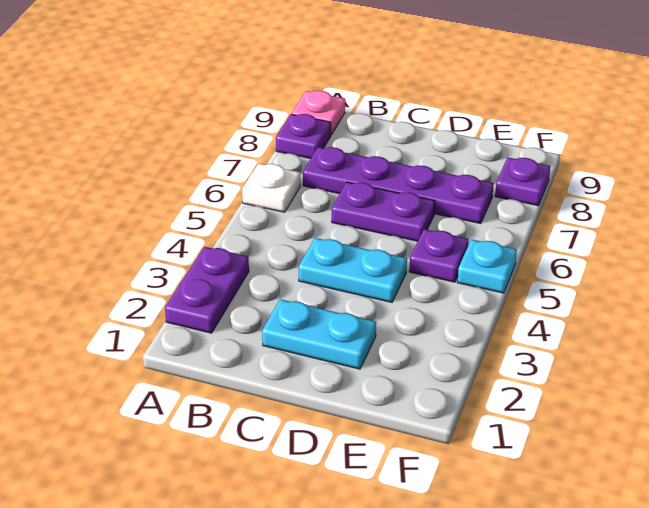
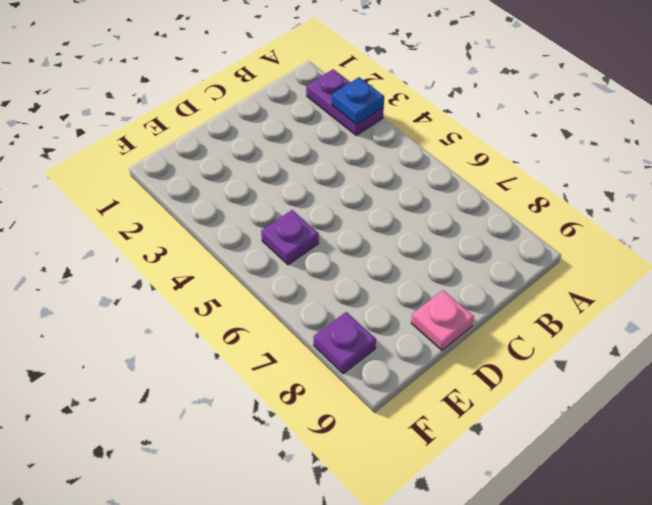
blue 1x1 plate [332,77,384,125] -> none
pink 1x1 plate [411,290,474,350] -> pink 1x1 plate moved to [292,91,345,135]
none -> white 1x1 plate [242,164,300,212]
none -> purple 1x1 plate [276,114,331,159]

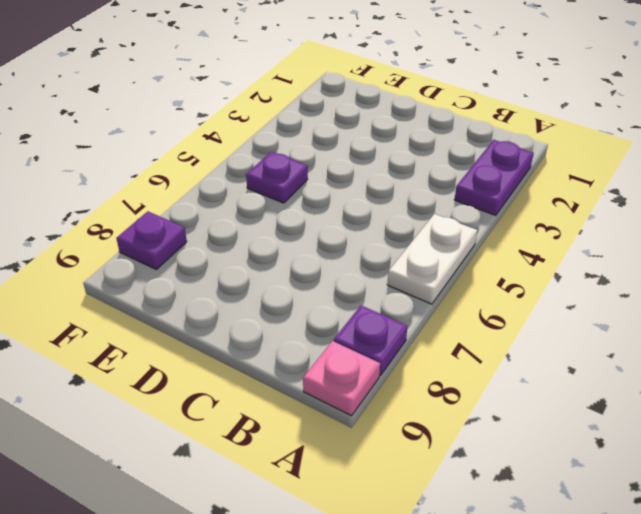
white 1x2 plate [387,214,477,304] -> white 1x1 plate [242,164,300,212]
none -> purple 1x4 plate [303,147,494,224]
none -> cyan 1x2 plate [262,299,376,369]

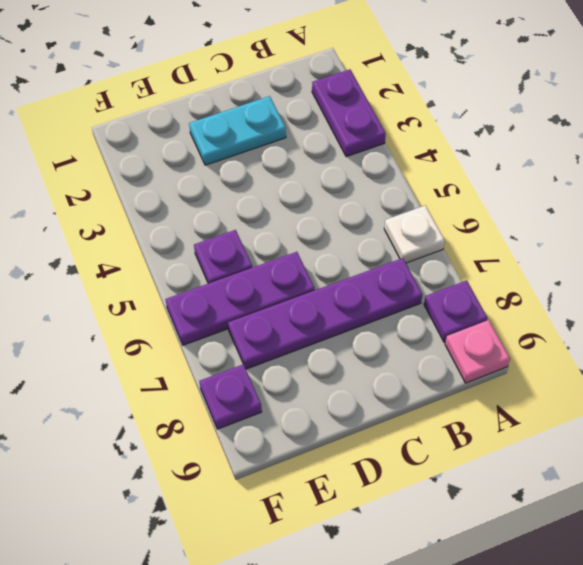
purple 1x3 plate [165,252,315,345] -> purple 1x2 plate [332,182,435,241]
none -> cyan 1x2 plate [299,238,407,302]
none -> cyan 1x1 plate [457,239,517,293]

